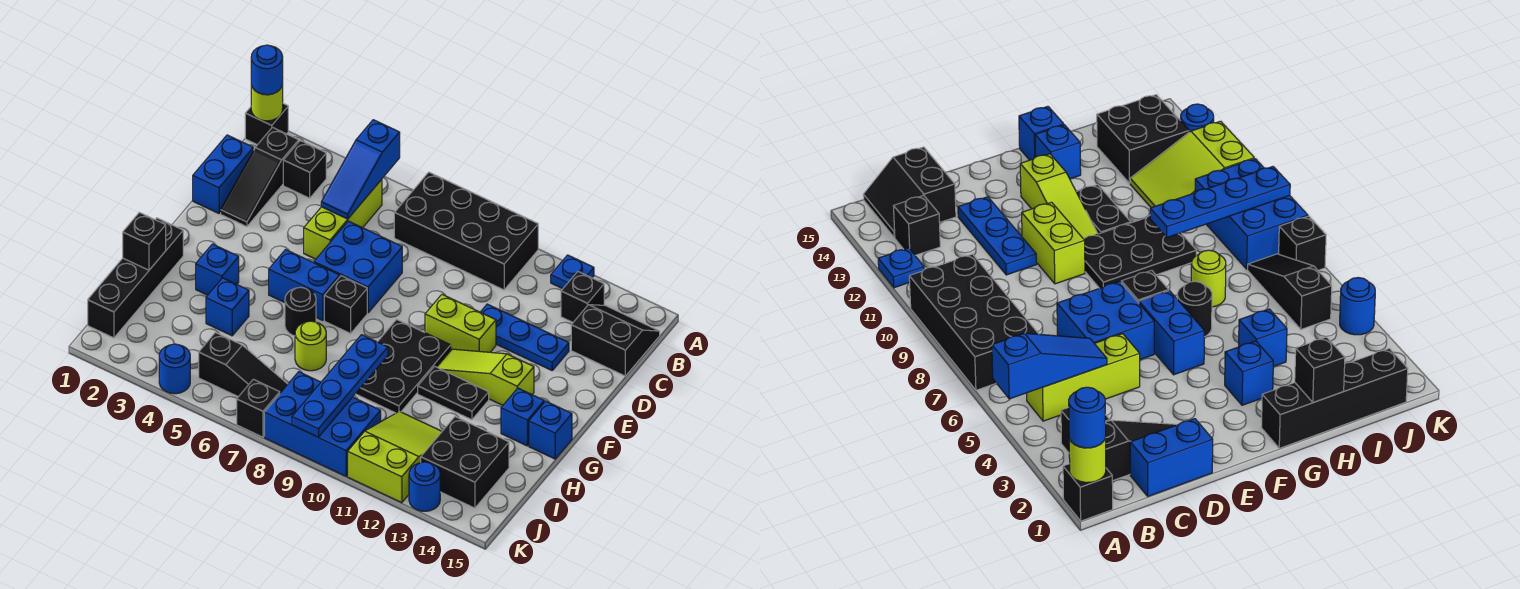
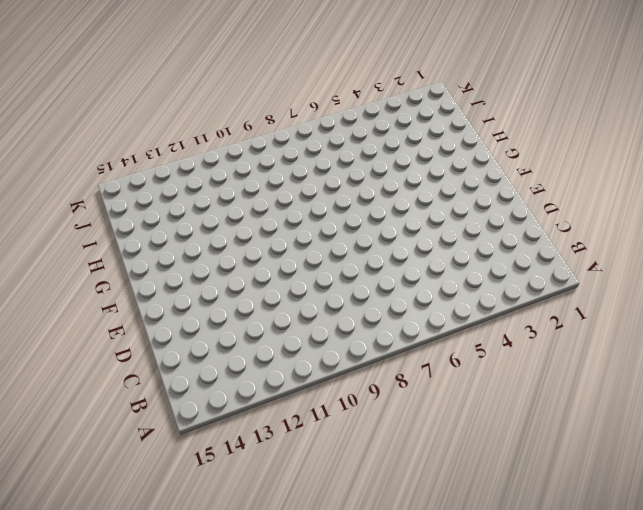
none -> black 1x1 brick [245,104,288,145]
none -> black 2x4 brick [394,172,538,290]
none -> blue 1x1 plate [551,255,594,289]
none -> black 1x3 slope [221,127,299,227]

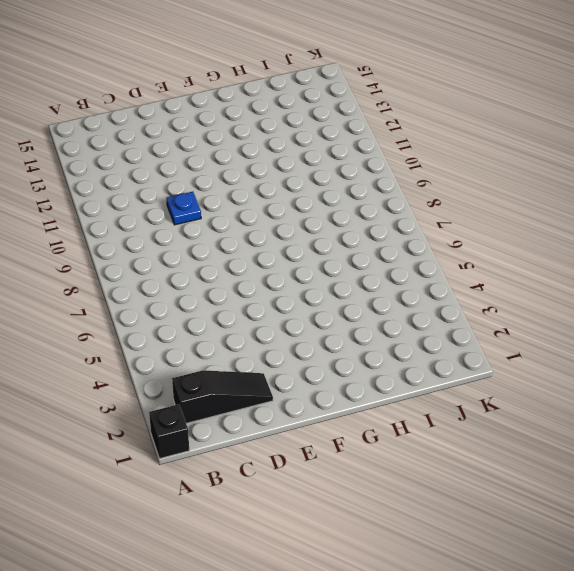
blue 1x1 plate [167,192,201,225] -> blue 1x1 plate moved to [551,255,594,289]
none -> black 2x4 brick [394,172,538,290]
none -> black 1x1 brick [283,141,326,198]
none -> lime 1x3 brick [304,179,382,259]
none -> black 1x1 brick [561,272,604,322]

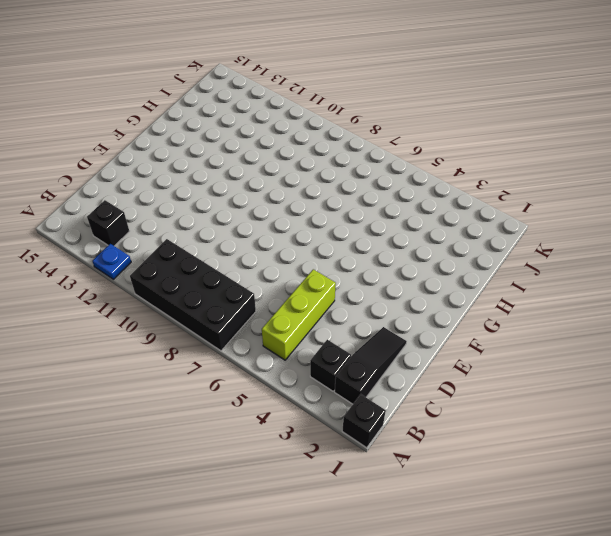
none -> black 2x2 slope [571,305,660,376]
none -> blue 1x2 brick [193,135,253,213]
none -> blue 2x2 brick [314,221,402,313]
none -> blue 1x3 plate [481,304,569,370]

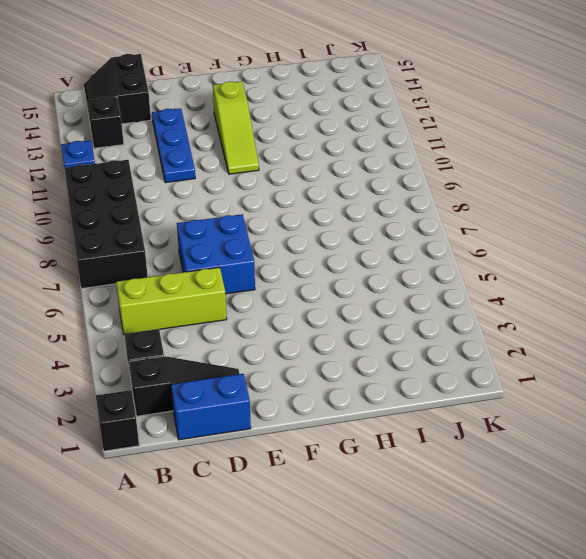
none -> lime 1x2 brick [425,294,496,352]
none -> blue 1x2 brick [269,250,340,320]
none -> black 1x1 brick [324,276,367,334]
none -> black 2x3 plate [356,319,451,413]

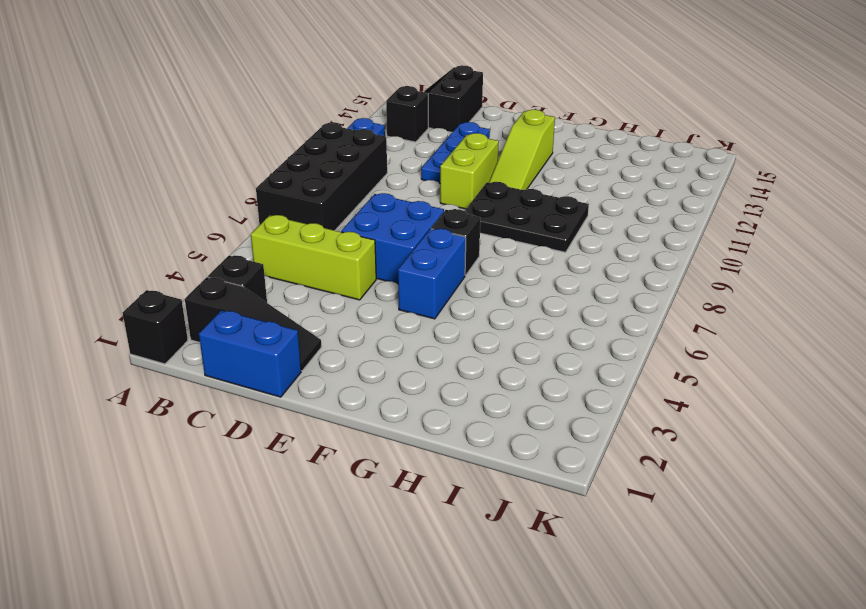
none -> black 1x4 brick [88,218,183,338]
none -> blue 1x1 brick [196,244,239,295]
none -> black 1x1 round brick [285,287,316,336]
none -> black 1x2 plate [418,366,489,420]

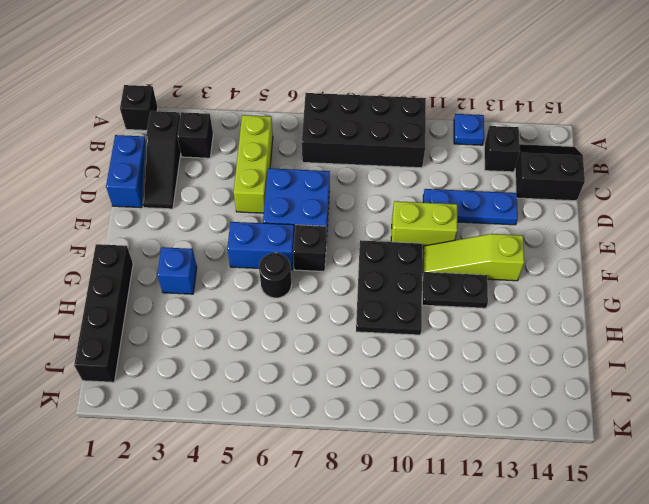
none -> blue 1x1 brick [501,388,544,446]
none -> blue 1x1 brick [529,401,572,459]
none -> blue 1x1 brick [206,278,249,336]
none -> lime 1x1 round brick [295,321,326,371]

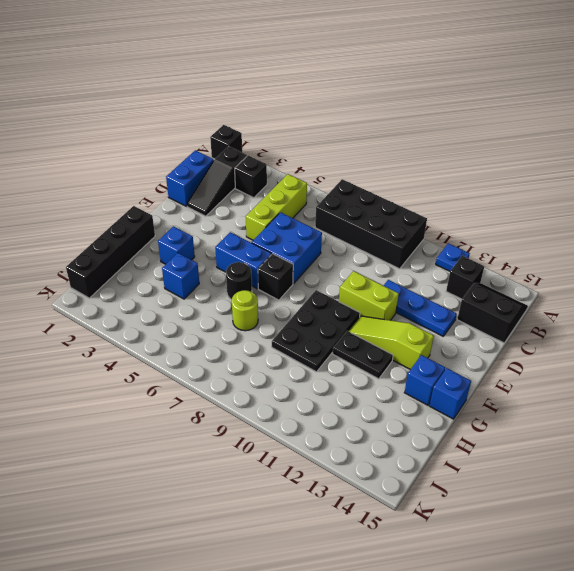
none -> lime 2x3 slope [348,411,442,503]
none -> black 2x2 brick [421,417,509,508]
none -> black 1x3 slope [199,332,288,397]
none -> blue 2x3 brick [264,372,381,476]

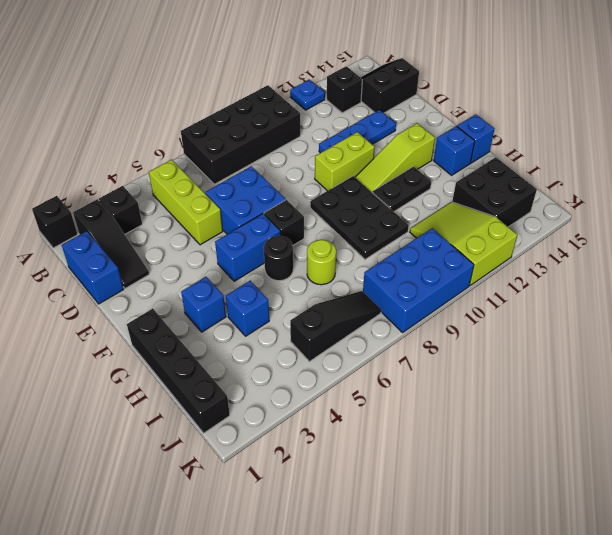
none -> blue 1x1 round brick [159,344,190,394]
none -> black 1x1 brick [237,379,280,437]
none -> blue 1x1 round brick [409,462,440,511]
none -> lime 1x1 round brick [251,83,283,121]

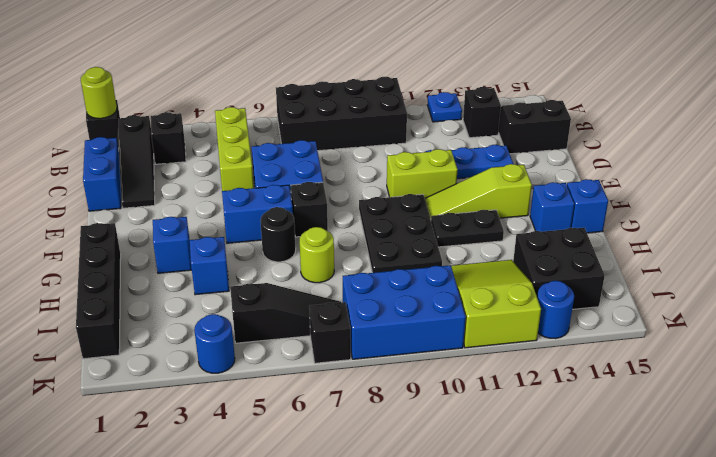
none -> blue 1x3 slope [321,120,400,219]
none -> black 1x1 brick [123,212,166,270]
none -> blue 1x4 plate [292,335,388,437]
none -> blue 1x1 round brick [251,45,283,95]

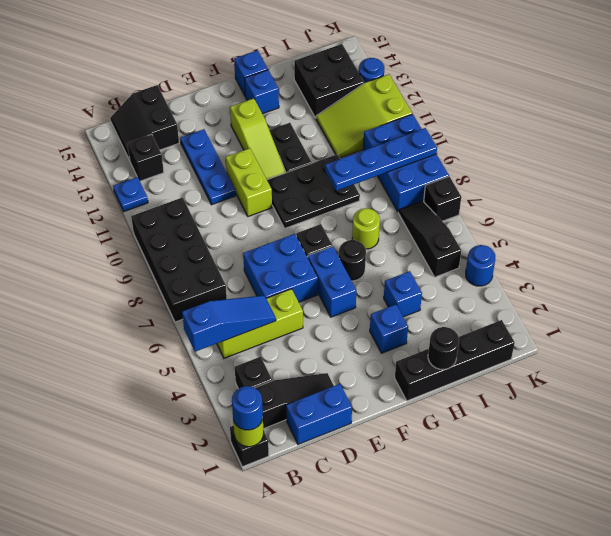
black 1x1 round brick [428,327,459,369] -> black 1x1 brick [123,212,166,270]

